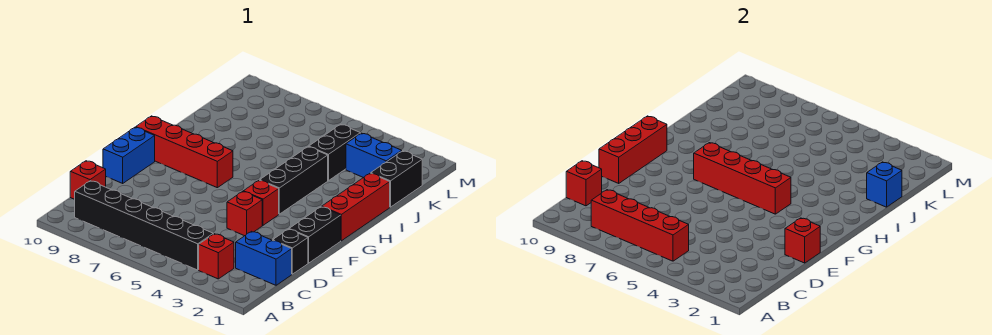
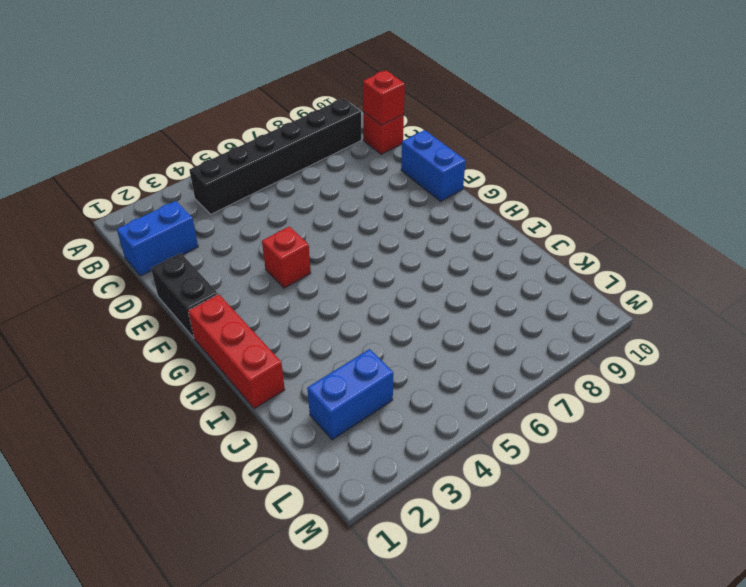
none -> red 1x1 brick [199,234,234,279]
none -> black 1x1 brick [273,229,308,274]
none -> red 1x1 brick [227,191,262,236]

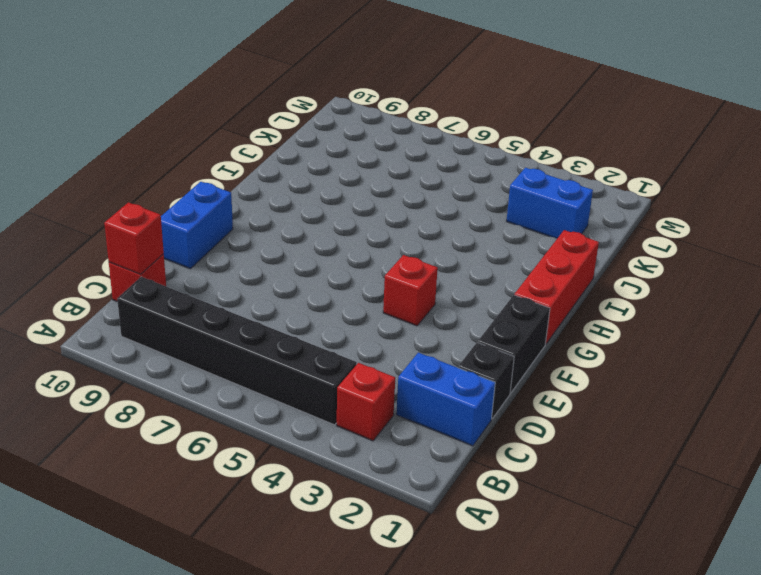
none -> red 1x1 brick [227,191,262,236]
none -> black 1x3 brick [260,147,328,214]
none -> red 1x4 brick [136,116,233,188]

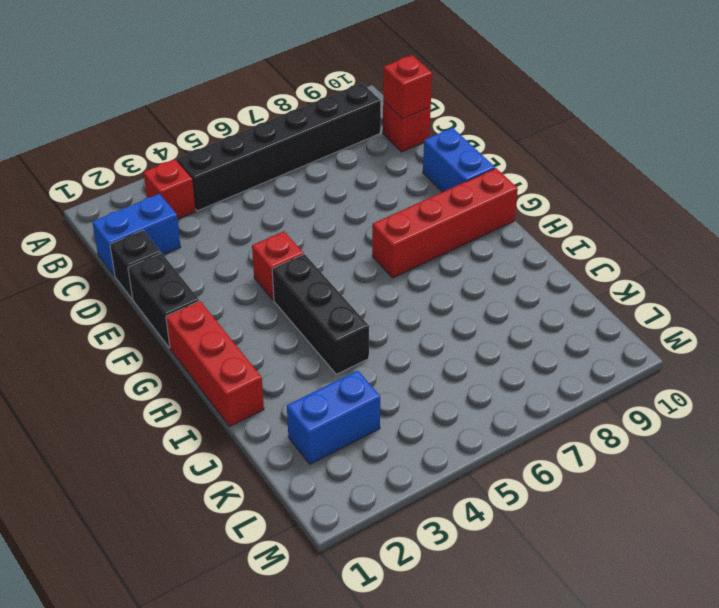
none -> red 1x1 brick [227,191,262,236]
none -> black 1x2 brick [371,151,422,207]
none -> black 1x2 brick [309,124,360,181]

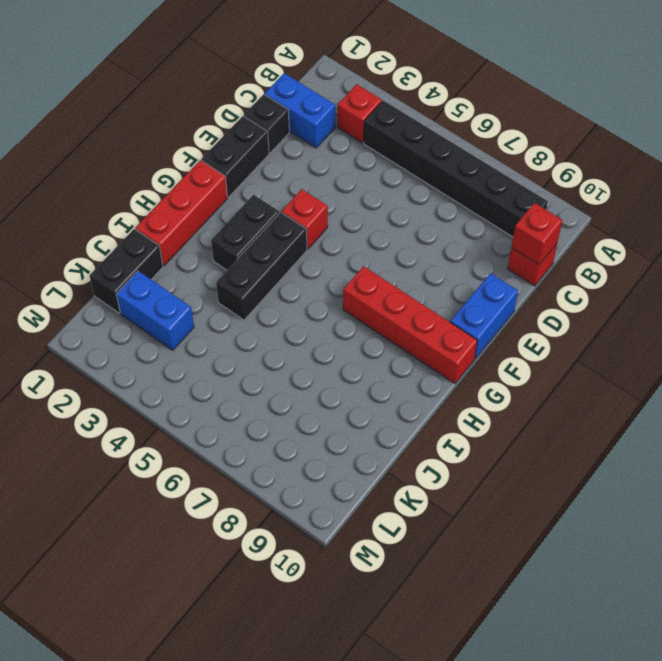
black 1x2 brick [211,195,279,270] -> black 1x2 brick moved to [309,124,360,181]
none -> red 1x1 brick [227,191,262,236]
none -> red 1x4 brick [591,190,689,261]
none -> red 1x1 brick [785,218,820,263]

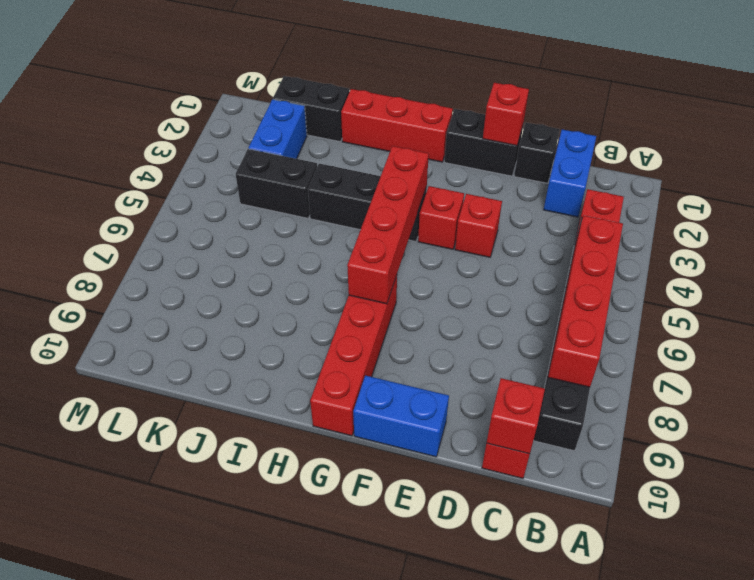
none -> red 1x3 brick [599,116,667,183]
none -> blue 1x1 brick [867,162,902,207]

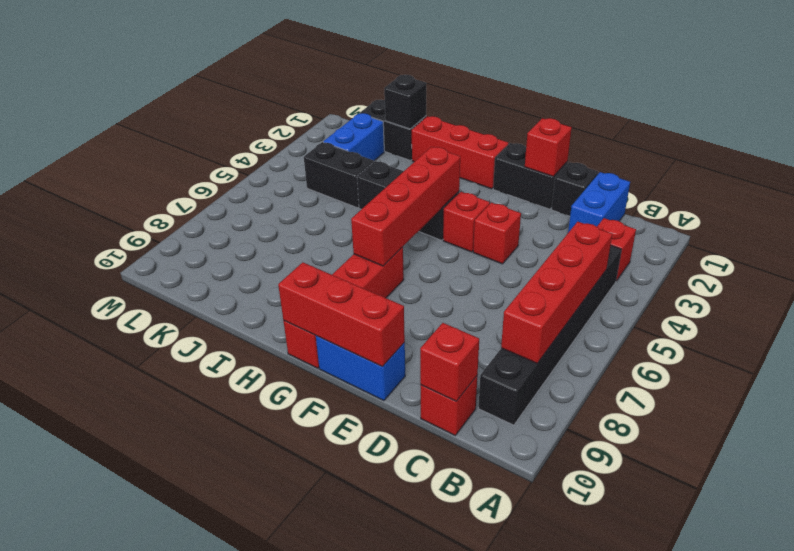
black 1x1 brick [384,75,426,129] -> blue 1x1 brick [867,162,902,207]

